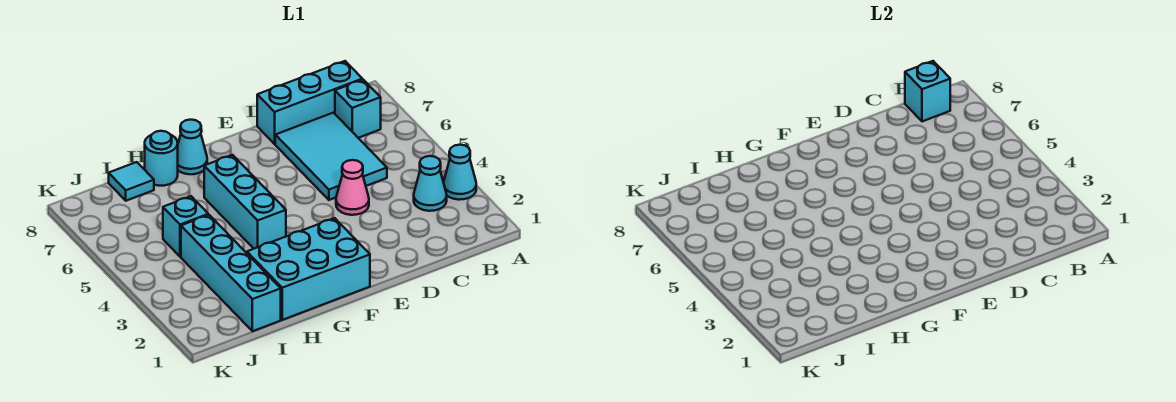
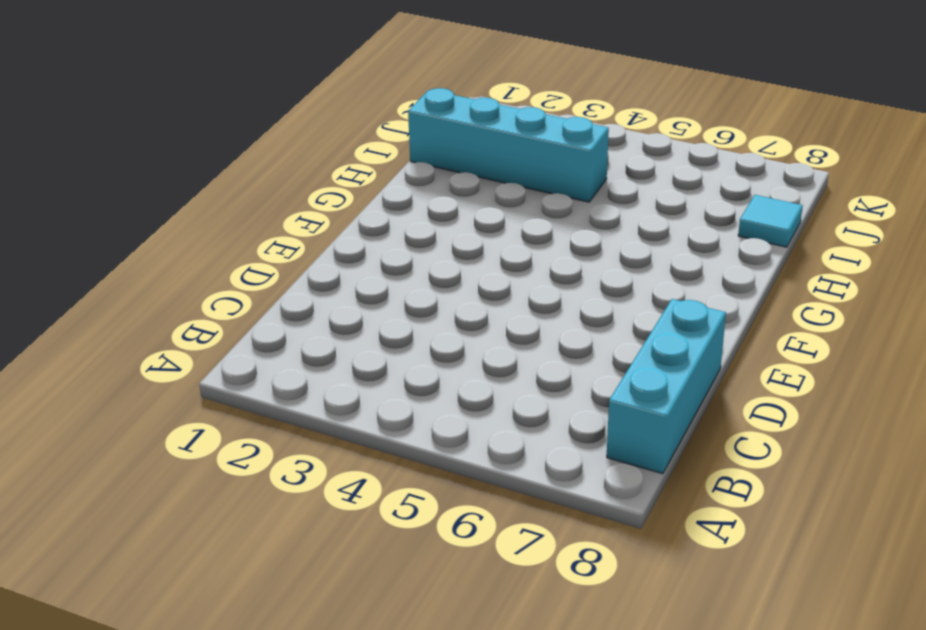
none -> cyan 1x1 cone [444,145,476,200]
none -> cyan 1x1 cone [414,156,447,211]
none -> cyan 1x1 brick [335,80,381,138]

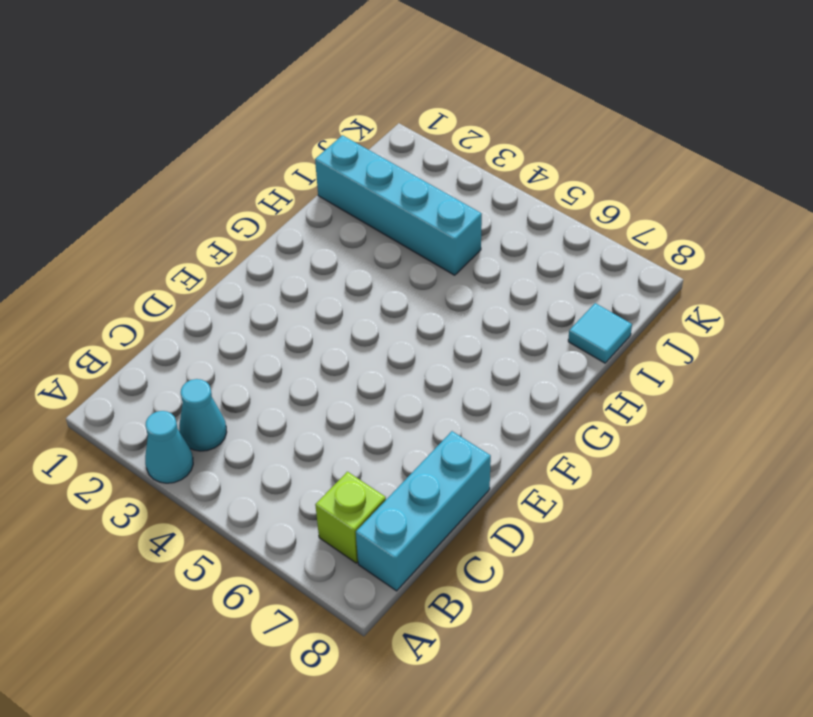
lime 1x1 brick [315,472,386,563] -> cyan 1x1 brick [335,80,381,138]
none -> cyan 2x3 tile [275,113,387,200]
none -> pink 1x1 cone [336,160,369,215]
none -> cyan 2x3 brick [247,218,370,320]

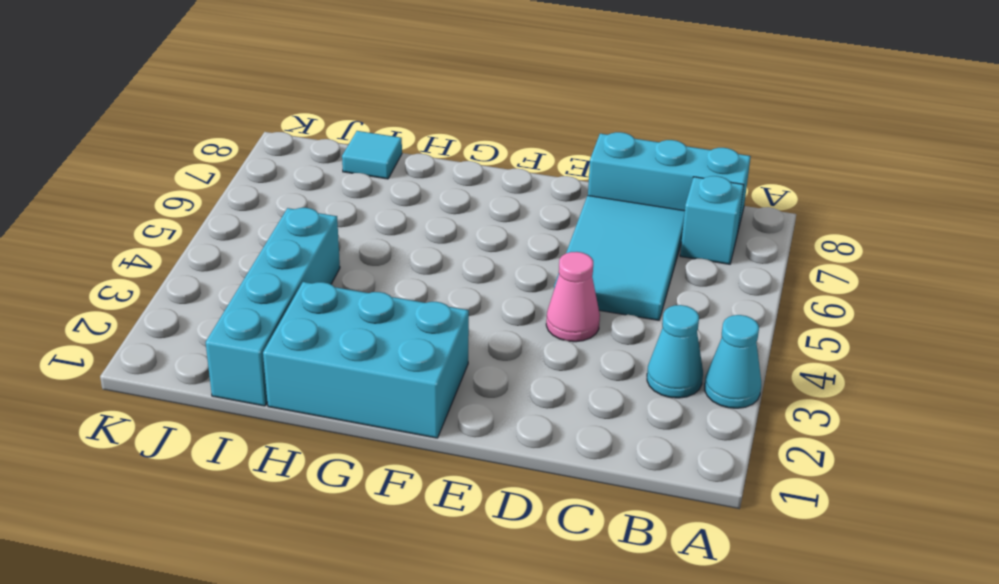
none -> cyan 1x3 brick [204,155,286,249]
none -> cyan 1x1 cone [178,120,207,174]
none -> cyan 1x1 round brick [145,131,178,186]

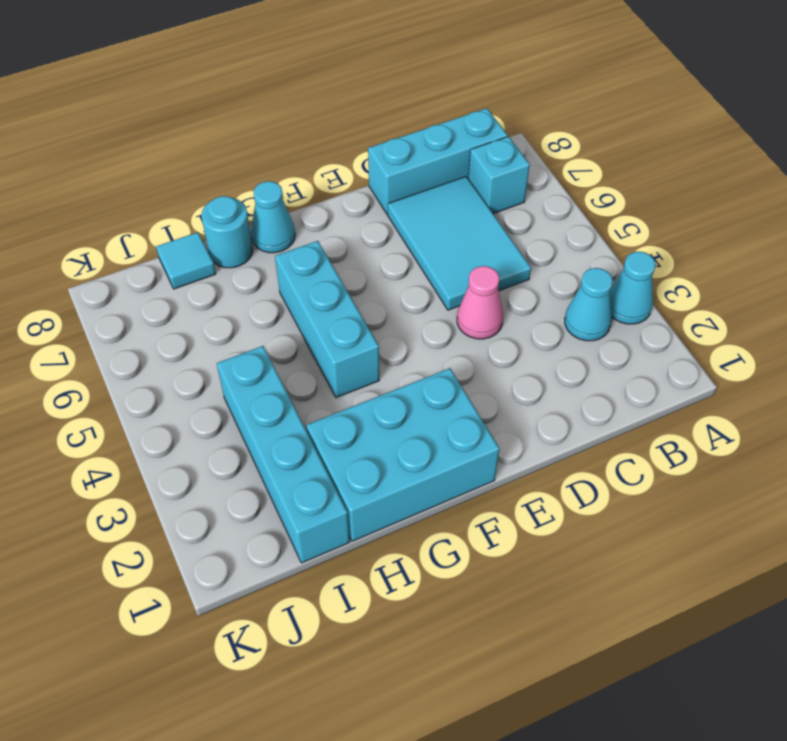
none -> cyan 1x1 brick [163,196,208,257]
none -> cyan 1x1 brick [905,61,950,121]

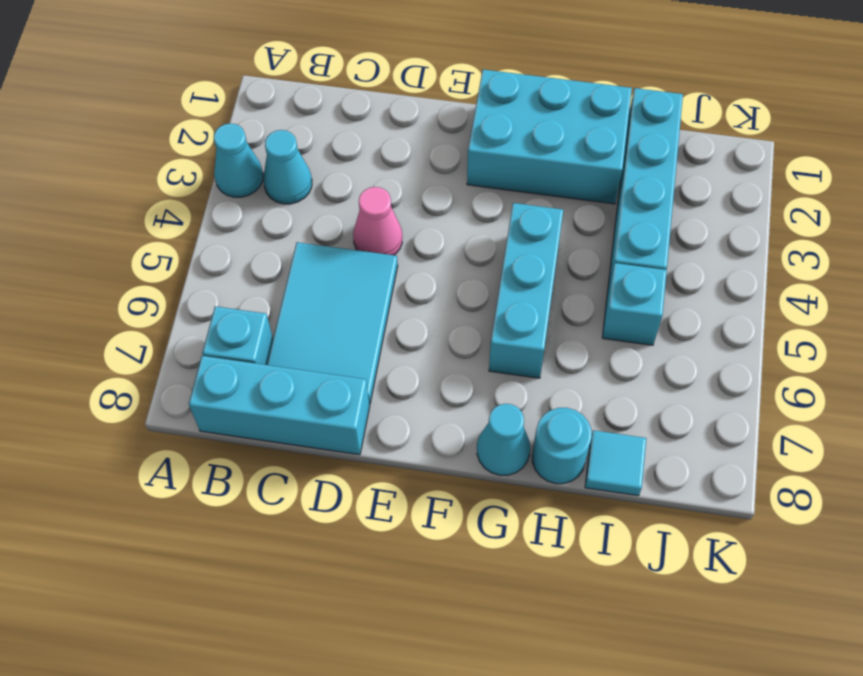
none -> cyan 1x1 brick [905,61,950,121]

